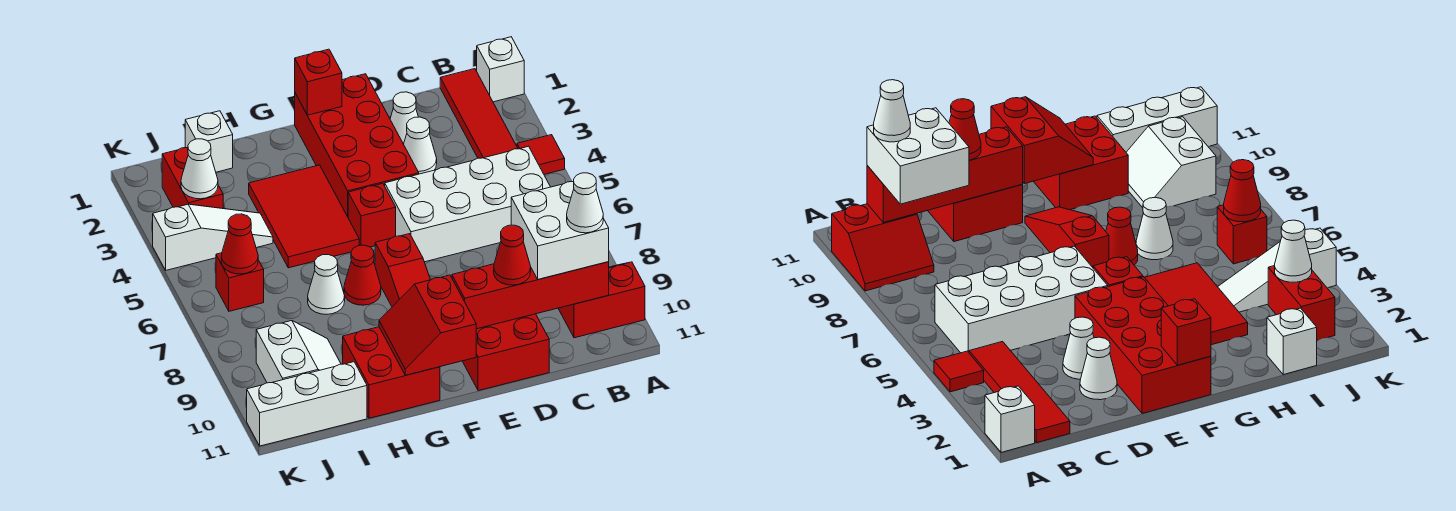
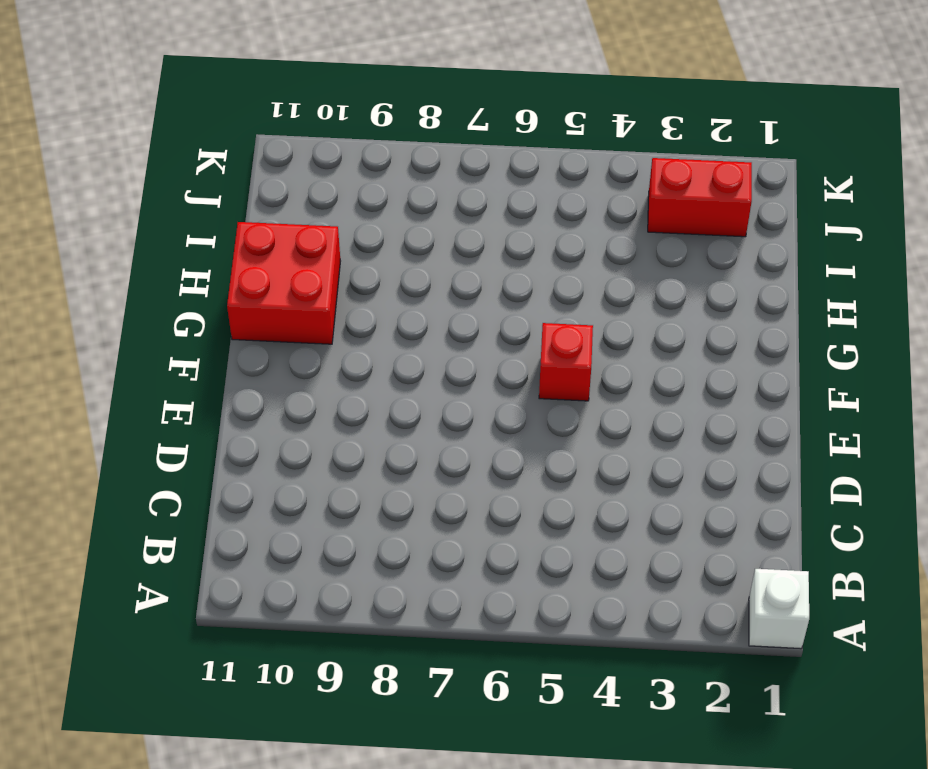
none -> red 1x1 tile [517,135,565,174]
none -> red 2x2 slope [558,262,645,338]
none -> red 1x4 tile [440,69,518,158]

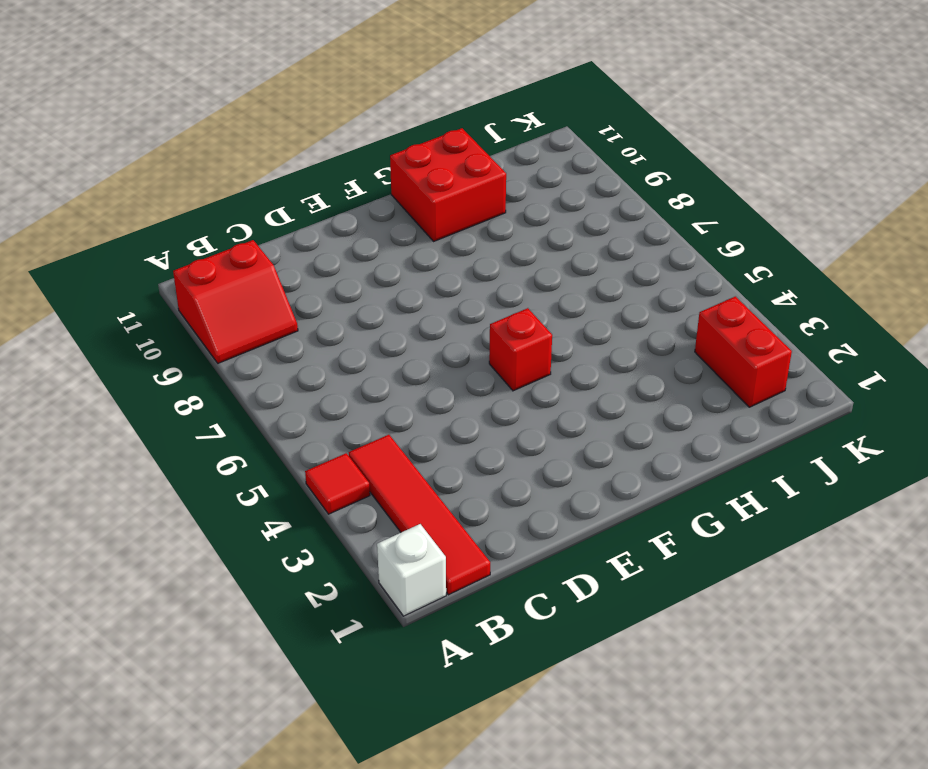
none -> white 2x4 brick [385,146,550,262]
none -> white 1x1 cone [390,92,418,144]
none -> white 1x1 cone [404,117,437,174]

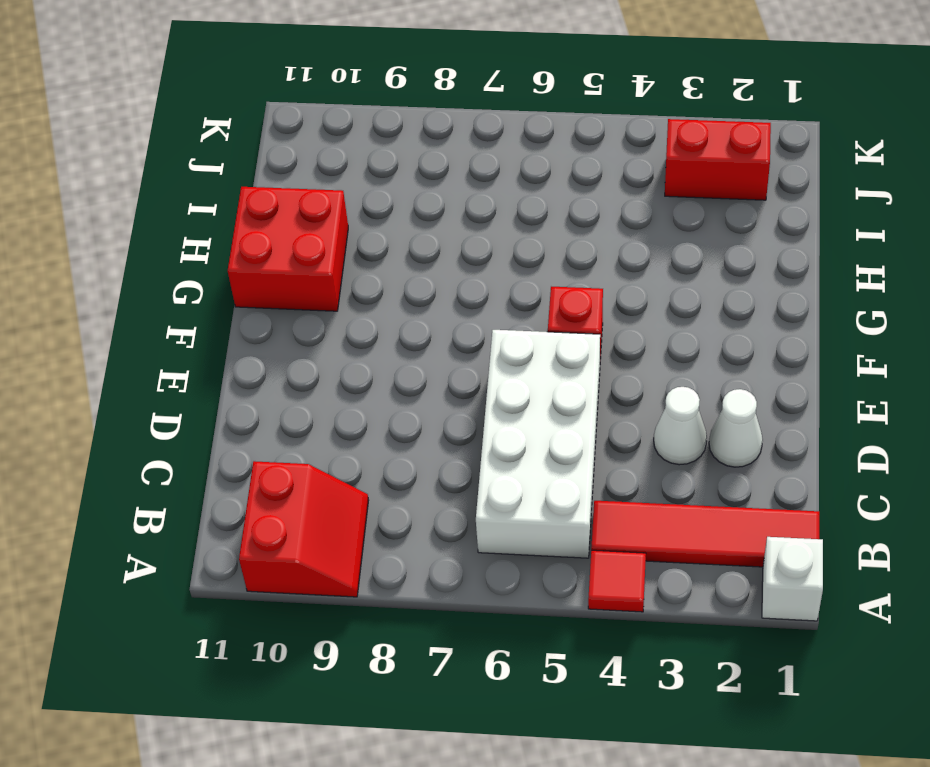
none -> red 2x2 brick [463,314,549,391]
none -> red 2x4 brick [295,74,419,217]
none -> red 1x3 slope [375,234,430,307]

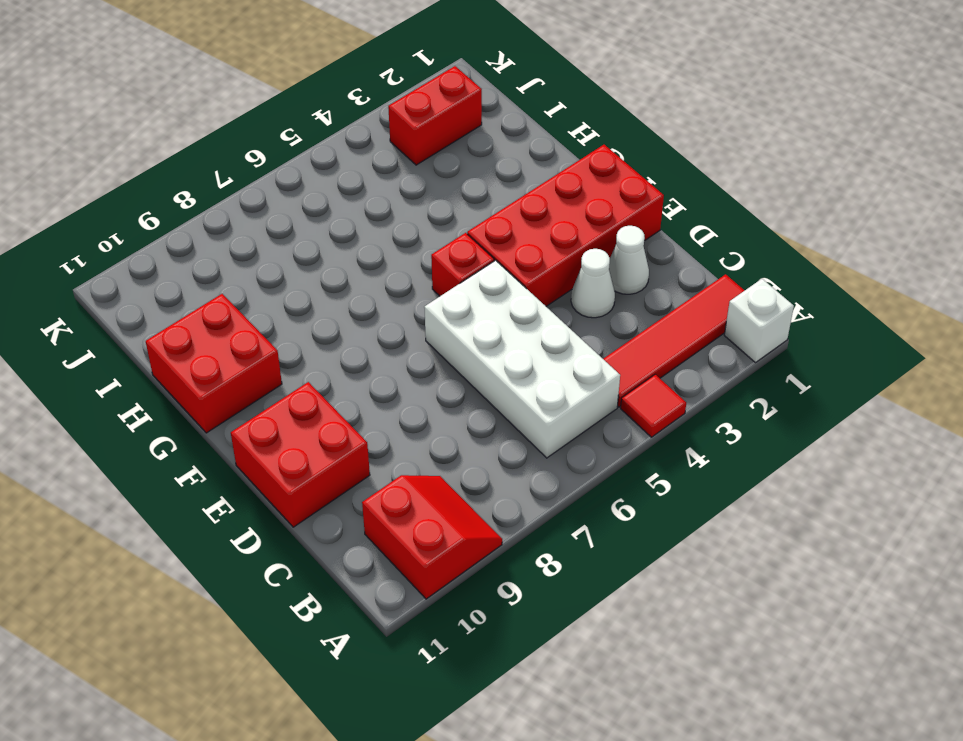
none -> red 1x3 slope [375,234,430,307]
none -> red 2x3 tile [249,165,359,268]
none -> red 1x1 cone [344,245,381,305]

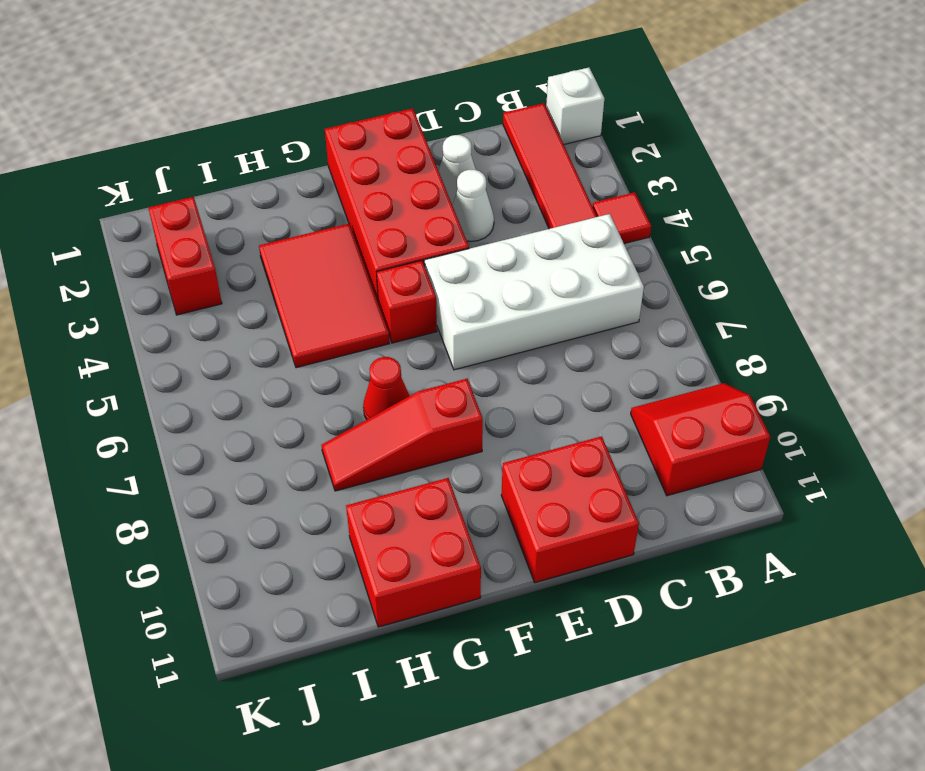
red 1x3 slope [322,379,483,491] -> red 1x3 slope turned to [375,234,430,307]
none -> white 1x1 cone [308,255,345,314]
none -> white 1x1 brick [185,111,233,172]
none -> white 1x3 slope [153,204,273,270]

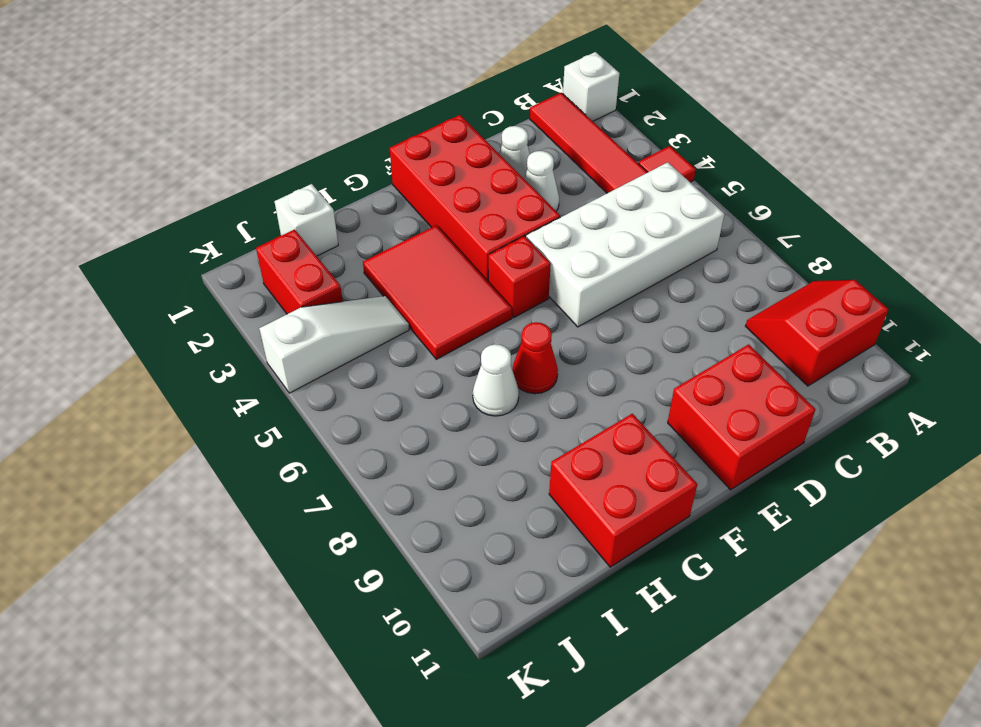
none -> red 1x3 slope [375,234,430,307]
none -> white 2x2 slope [256,321,341,383]
none -> white 1x3 brick [247,362,367,446]

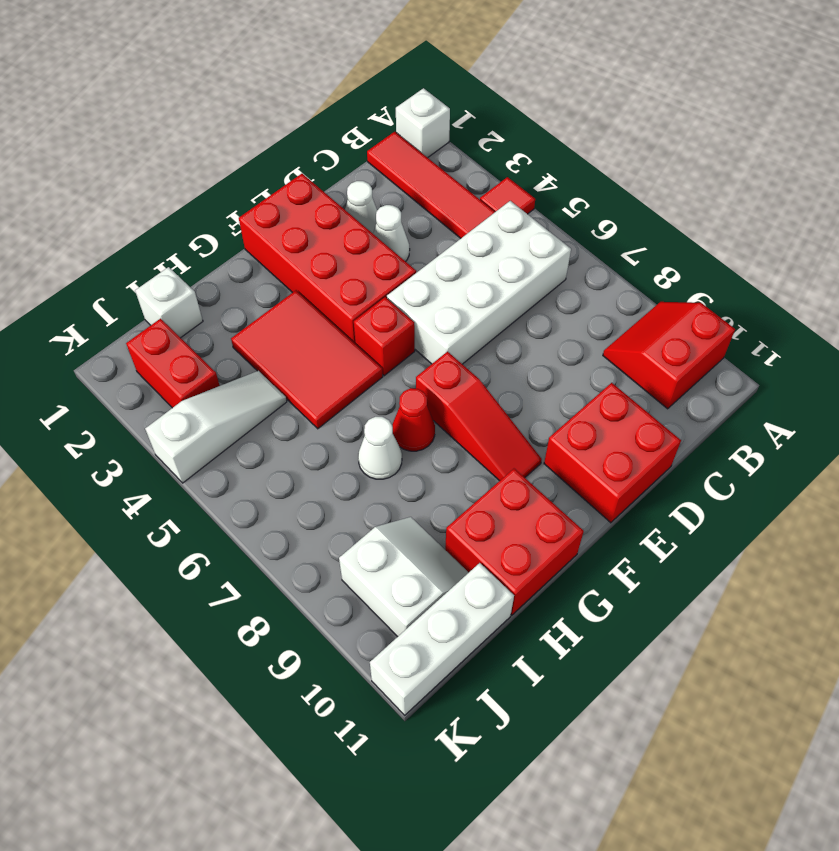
none -> red 1x1 brick [216,253,264,311]
none -> red 1x4 brick [452,262,609,329]
none -> red 1x1 brick [295,49,342,115]

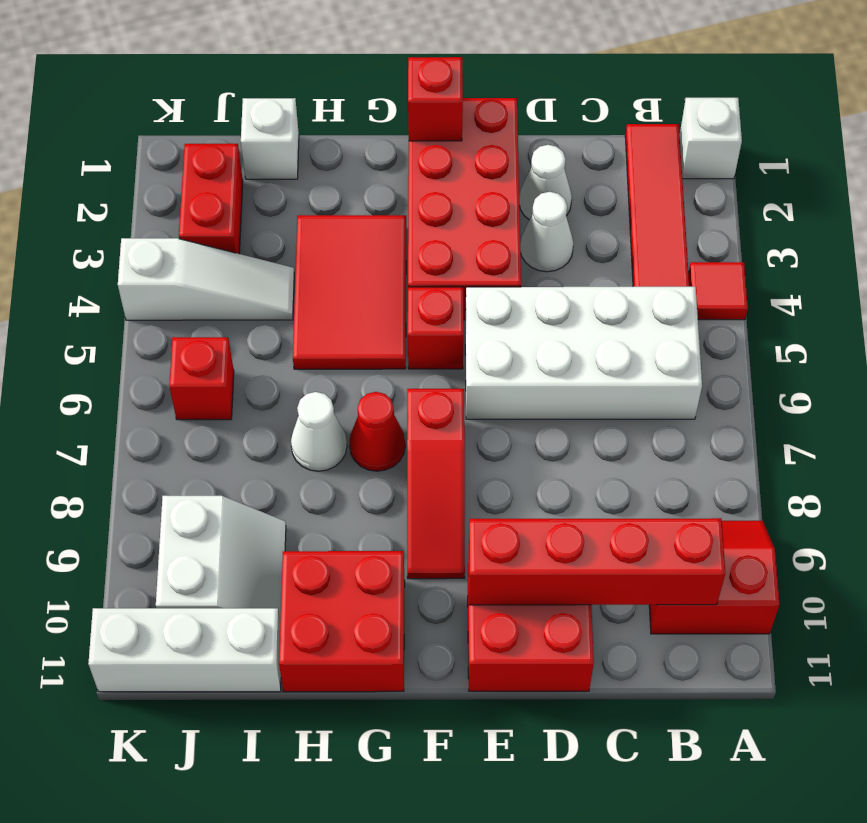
none -> red 2x2 slope [379,275,476,375]
none -> white 1x1 cone [181,139,218,199]
none -> red 1x1 cone [221,214,258,274]

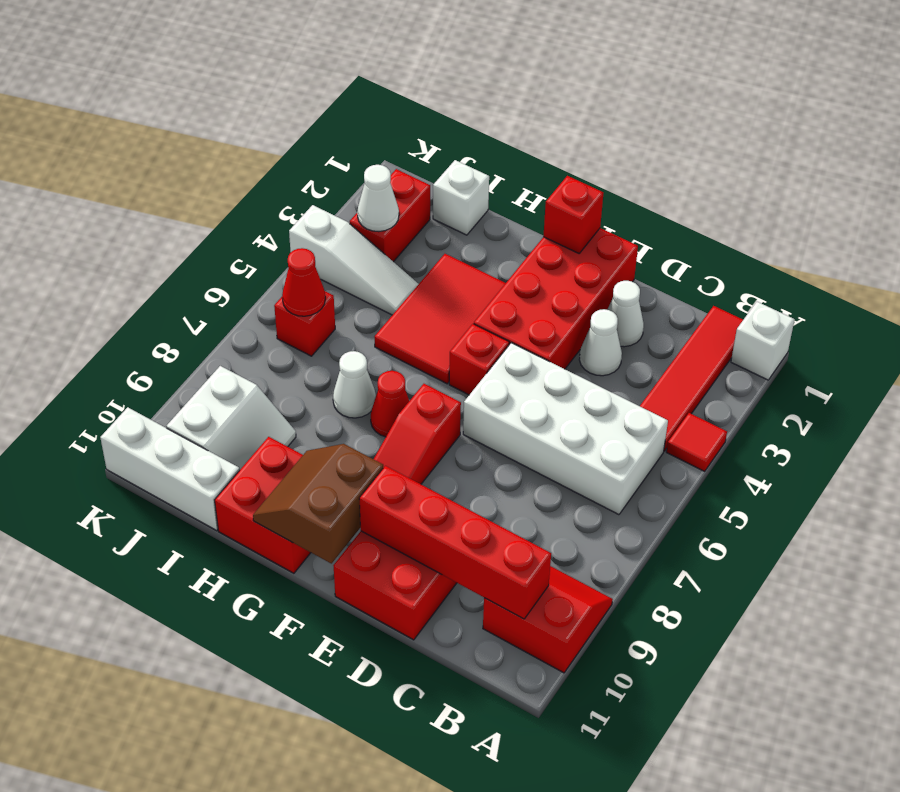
brown 2x2 slope [253,444,383,563] -> red 2x2 slope [379,275,476,375]
none -> white 2x2 brick [511,182,609,279]
none -> red 1x1 cone [494,225,531,285]
none -> white 1x1 cone [567,173,603,233]

